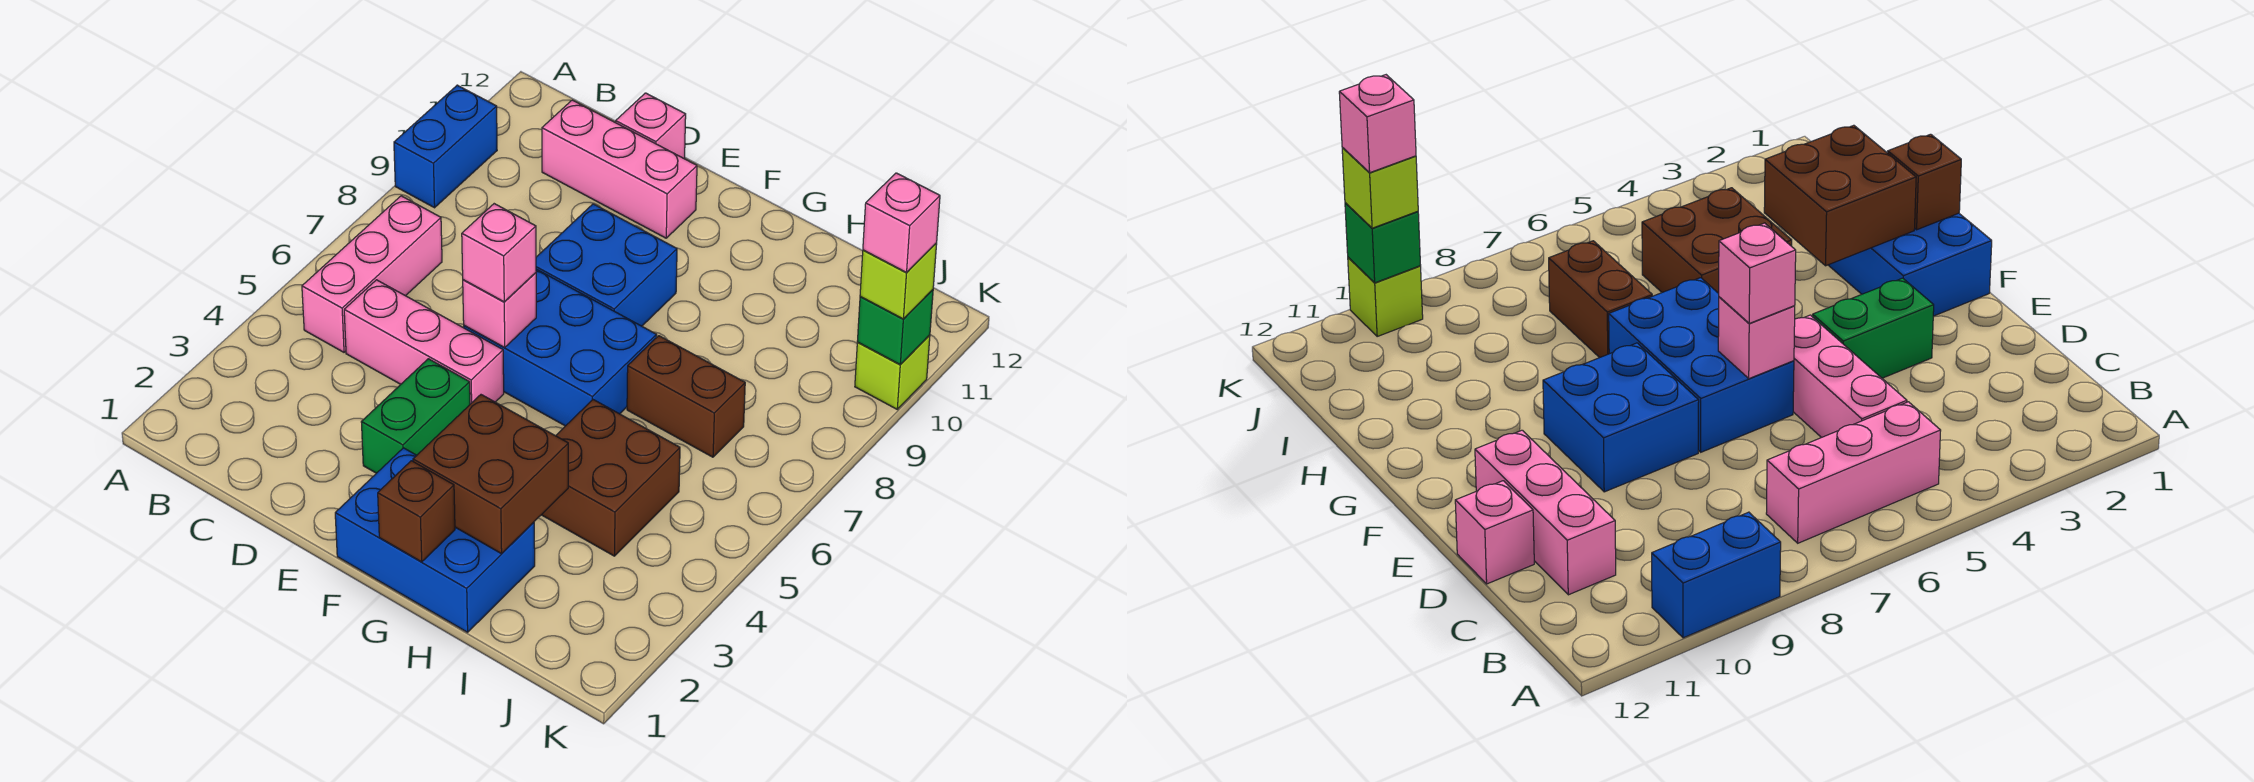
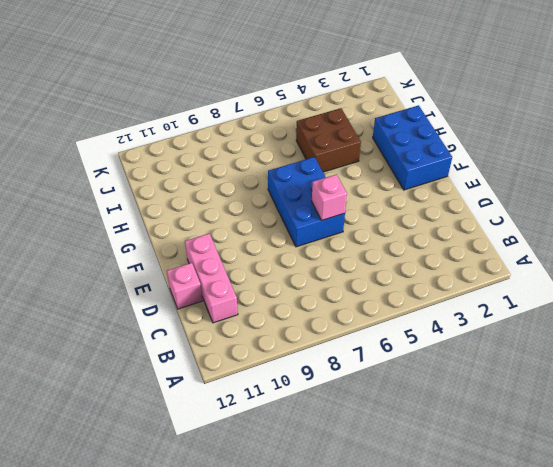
none -> blue 1x2 brick [394,85,497,208]
none -> pink 1x3 brick [302,196,442,352]
none -> pink 1x3 brick [344,280,504,404]

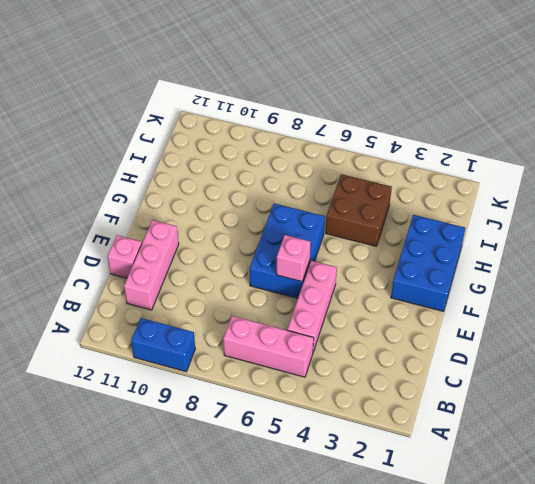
none -> green 1x2 brick [361,359,470,473]
none -> blue 2x2 brick [536,204,677,326]
none -> brown 1x2 brick [627,336,745,457]

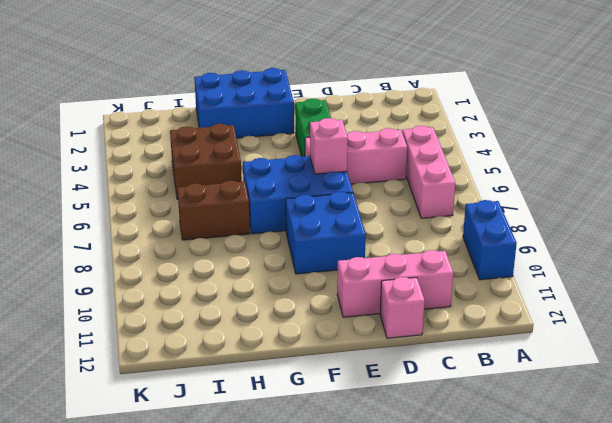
none -> lime 1x1 brick [855,335,930,409]
none -> brown 1x1 brick [378,461,455,562]
none -> brown 2x2 brick [413,395,568,554]

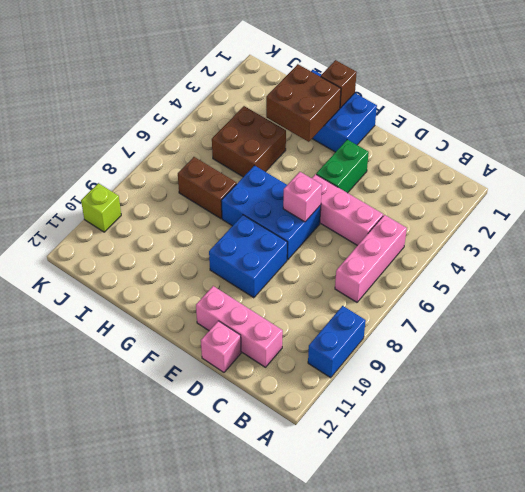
none -> green 1x1 brick [857,290,933,365]
none -> pink 1x1 brick [462,204,536,302]
none -> lime 1x1 brick [860,243,937,319]

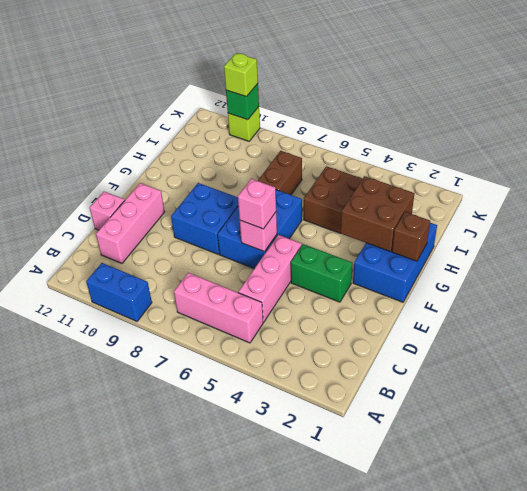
none -> pink 1x1 brick [863,173,940,272]

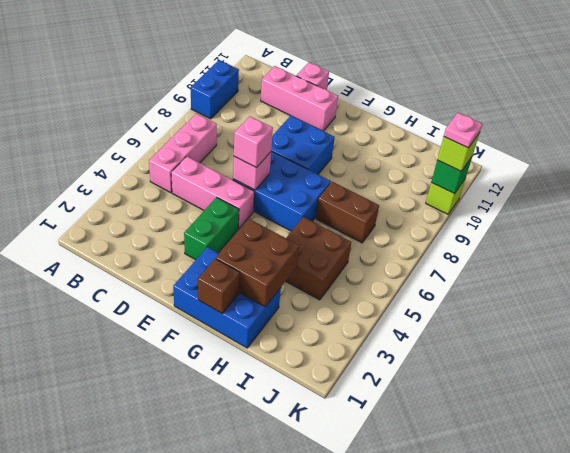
pink 1x1 plate [444,113,482,148] -> pink 1x1 brick [863,173,940,272]

